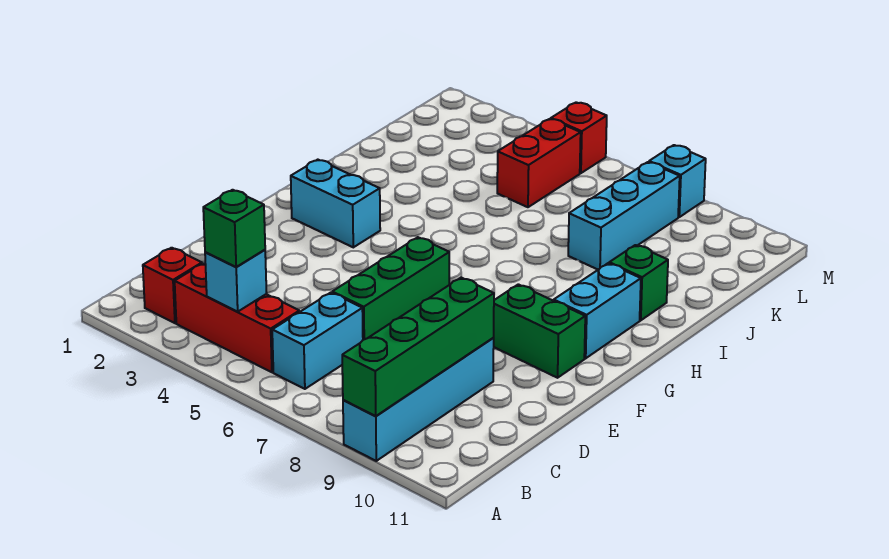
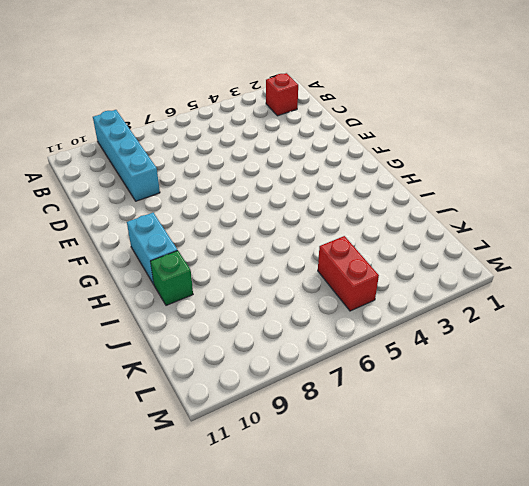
none -> red 1x3 brick [175,263,299,372]
none -> cyan 1x2 brick [272,293,363,389]
none -> green 1x3 brick [332,237,449,340]

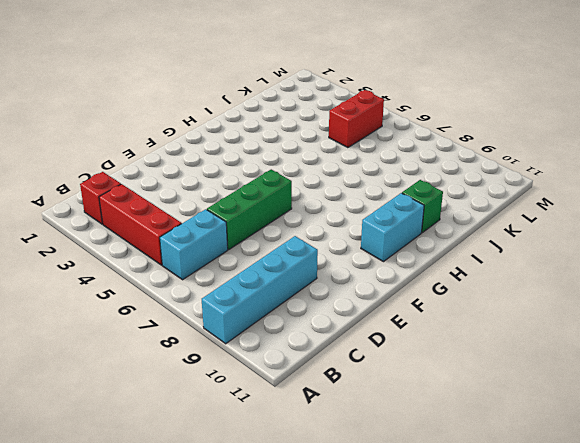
none -> green 1x2 brick [494,284,585,378]
none -> cyan 1x2 brick [291,160,380,247]
none -> cyan 1x3 brick [568,162,680,270]

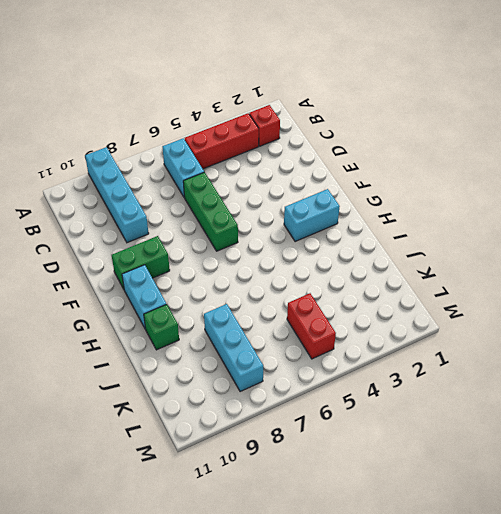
none -> red 1x1 brick [551,102,607,173]
none -> cyan 1x1 brick [649,145,706,217]
none -> green 1x4 brick [342,278,494,416]

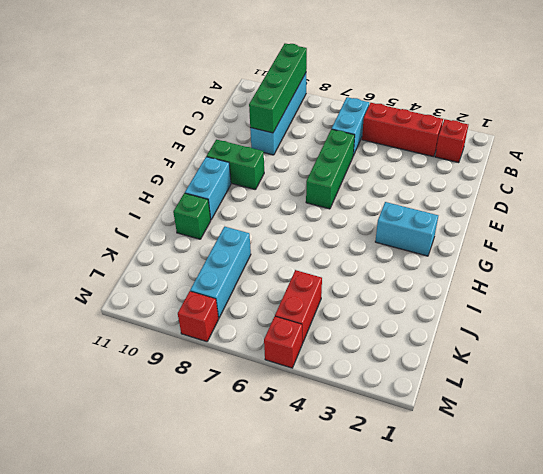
red 1x1 brick [178,291,218,342] -> cyan 1x1 brick [649,145,706,217]
none -> cyan 1x1 brick [205,250,267,312]
none -> green 1x1 brick [203,190,265,267]

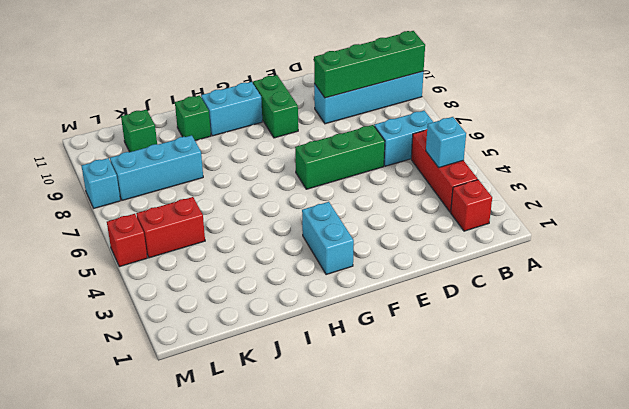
green 1x1 brick [121,110,157,152] -> green 1x1 brick moved to [203,190,265,267]

